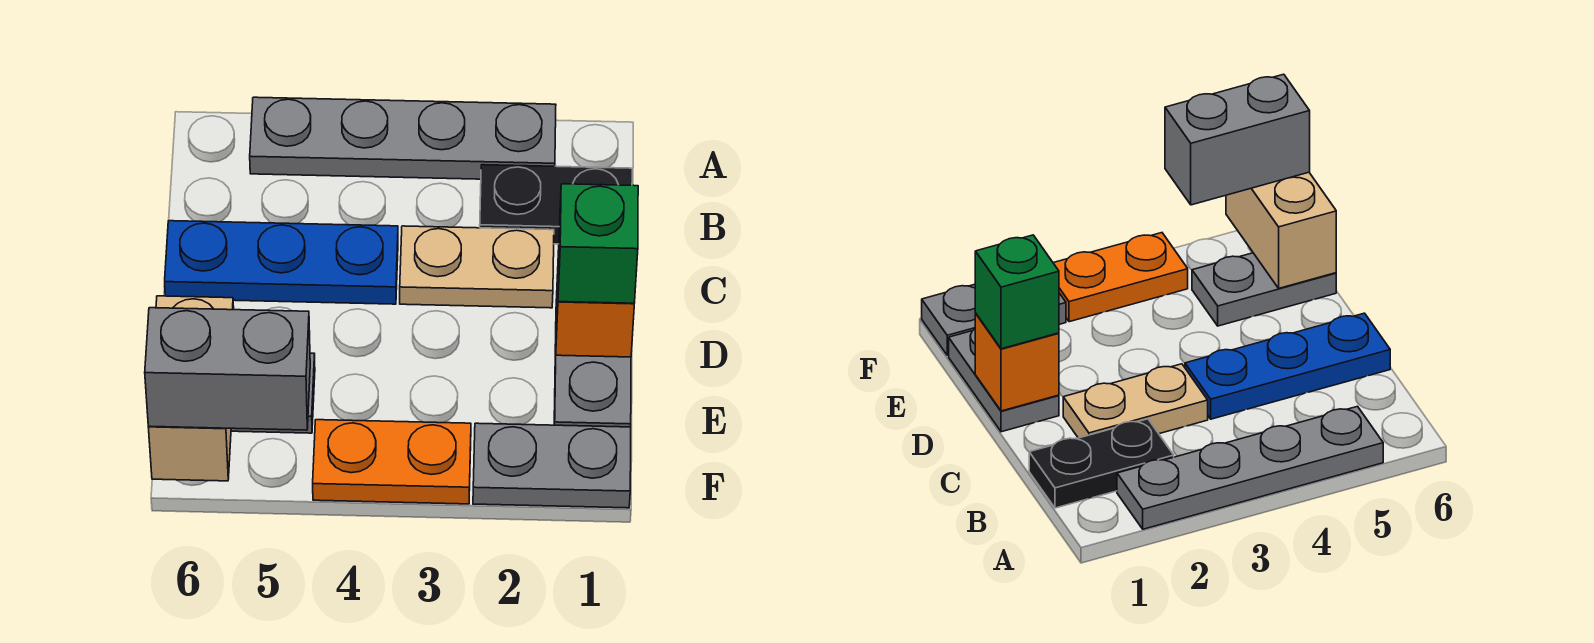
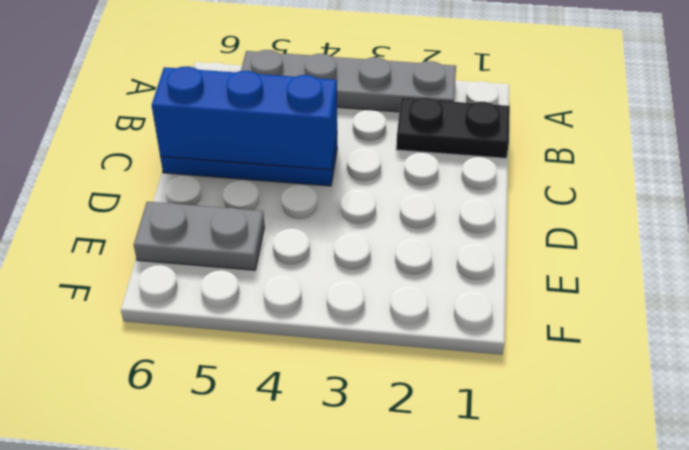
blue 1x3 brick [152,66,337,170] -> none
none -> tan 1x2 plate [400,226,554,308]
none -> grey 1x2 plate [554,299,631,427]
none -> grey 1x2 plate [473,423,631,508]

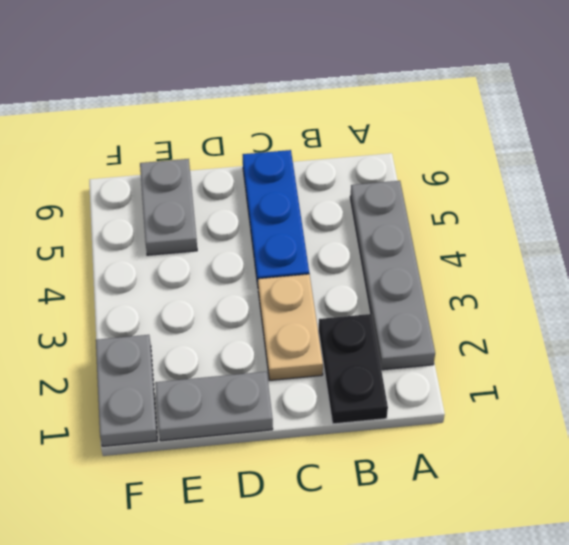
none -> orange 1x2 plate [313,420,471,504]
none -> orange 1x1 brick [556,251,634,357]
none -> tan 1x2 brick [148,296,234,481]

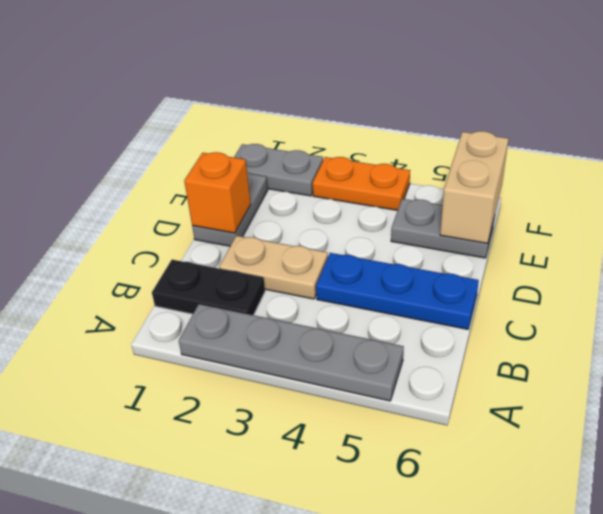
none -> green 1x1 brick [558,184,638,303]
none -> grey 1x2 brick [145,308,310,430]

